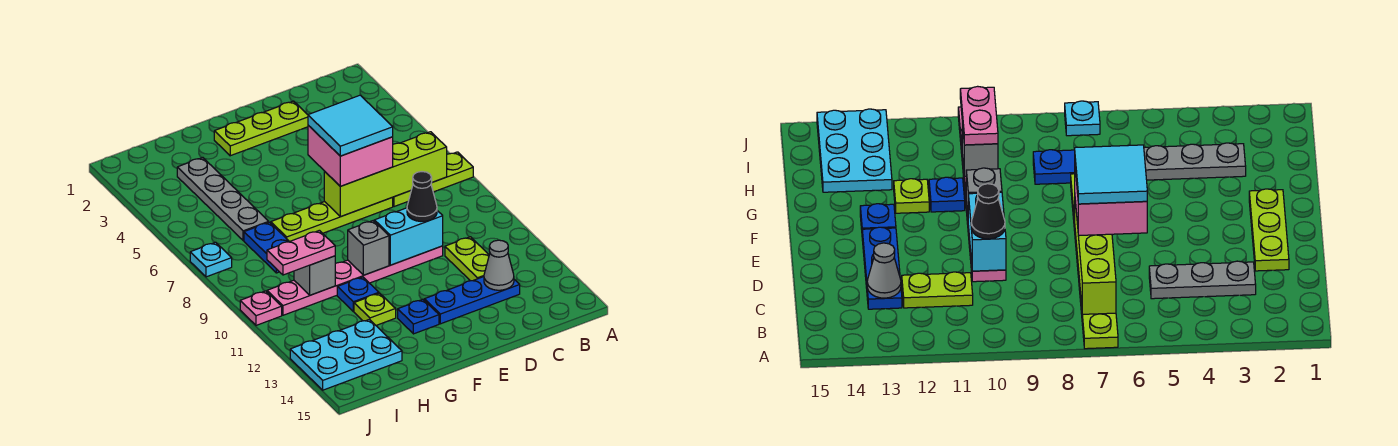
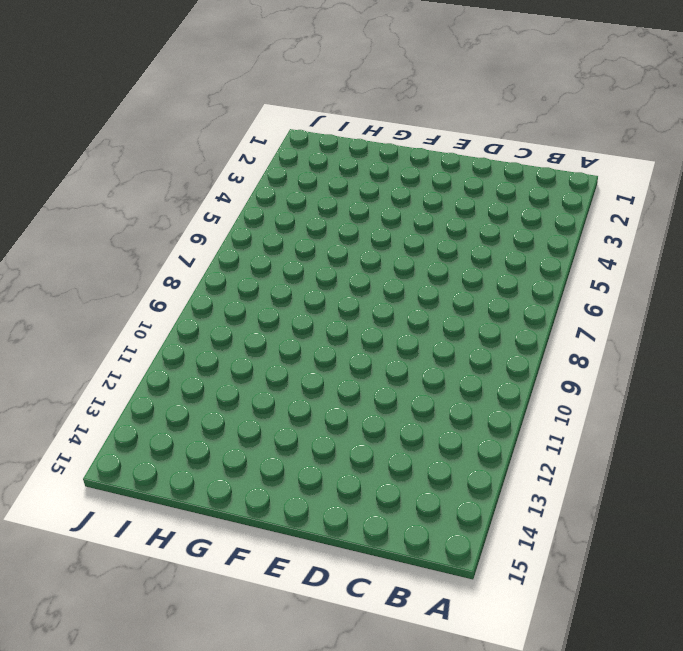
none -> lime 1x3 plate [393,152,473,207]
none -> grey 1x3 plate [1149,261,1256,299]
none -> lime 1x2 plate [445,237,489,281]

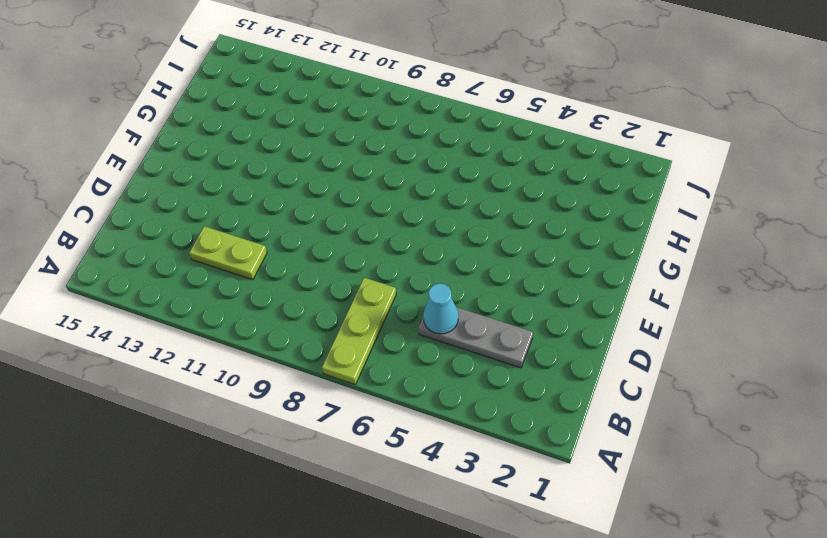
cyan 1x1 cone [423,284,458,334] -> none
none -> blue 1x3 plate [424,277,520,324]
none -> lime 1x3 plate [214,101,308,156]
none -> lime 1x4 plate [271,197,393,242]

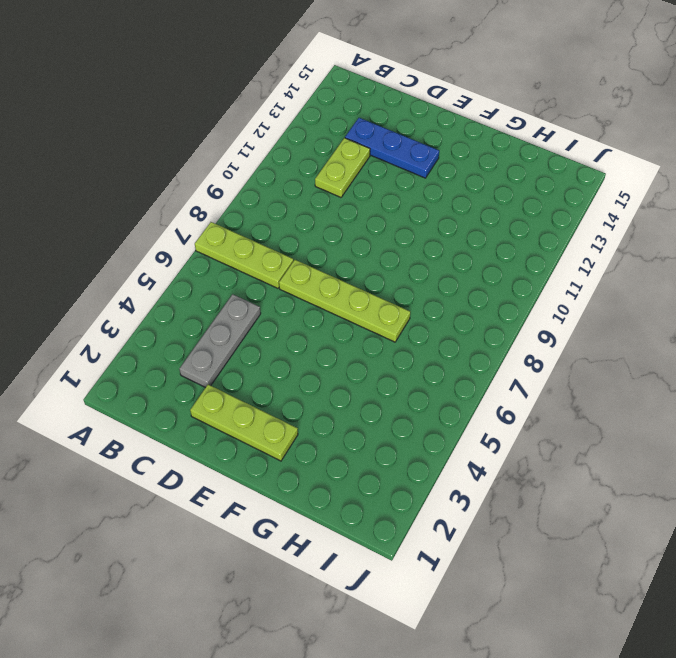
none -> pink 1x6 plate [267,246,443,315]
none -> blue 1x1 plate [398,299,439,334]
none -> blue 1x1 plate [337,277,379,311]

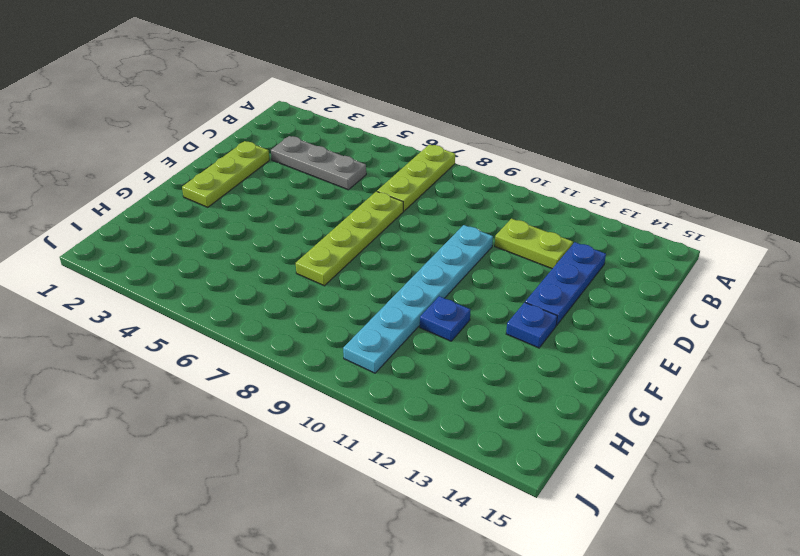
cyan 1x6 plate [343,225,493,373] -> pink 1x6 plate [267,246,443,315]
none -> lime 1x1 plate [354,293,396,325]
none -> grey 1x4 plate [177,158,269,241]
none -> blue 1x2 plate [244,222,289,273]

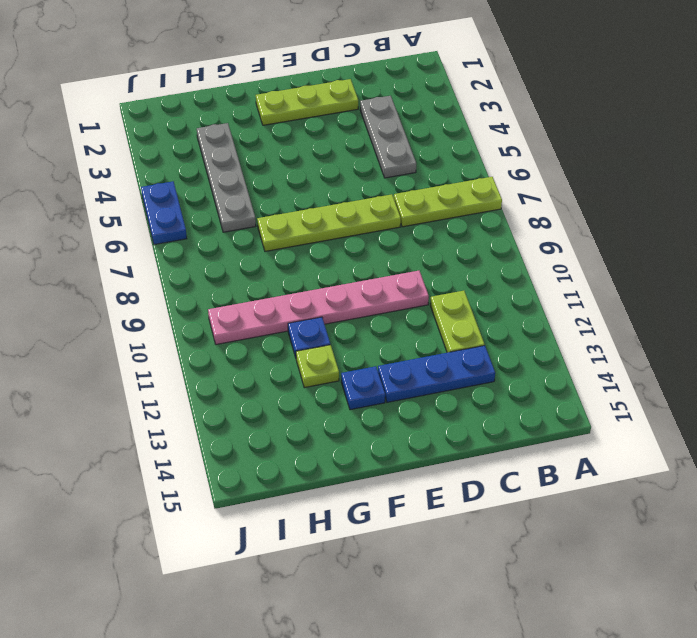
blue 1x2 plate [141,181,187,245] -> blue 1x2 plate moved to [244,222,289,273]
none -> cyan 2x3 plate [290,319,402,390]
none -> cyan 1x1 plate [190,242,232,277]
none -> pink 1x1 plate [240,291,282,325]

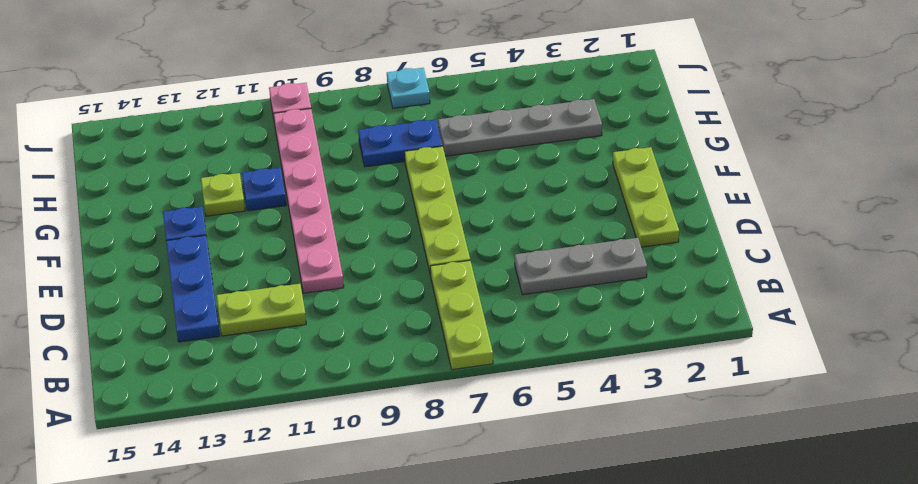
none -> cyan 2x3 plate [290,319,402,390]
none -> lime 1x4 brick [324,132,447,217]
none -> grey 1x1 cone [484,240,514,290]

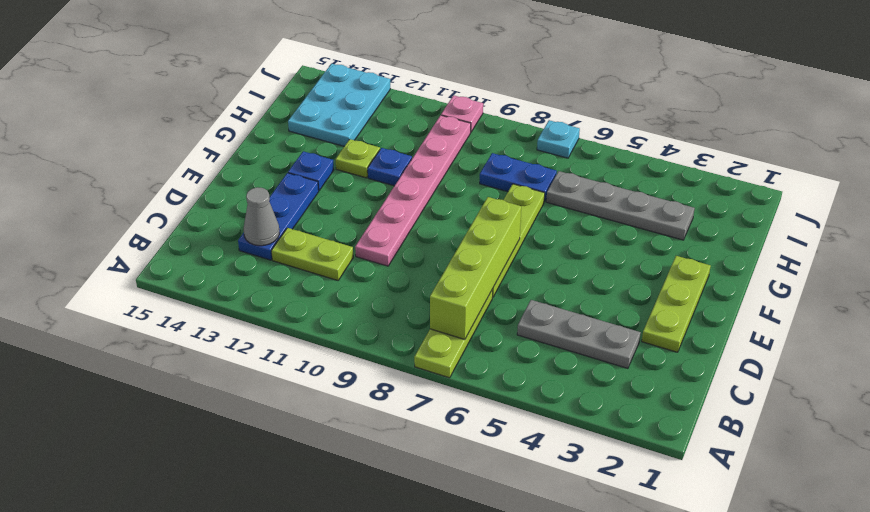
none -> cyan 1x2 brick [374,208,443,265]
none -> grey 1x1 brick [348,221,389,275]
none -> grey 1x1 brick [294,256,335,295]

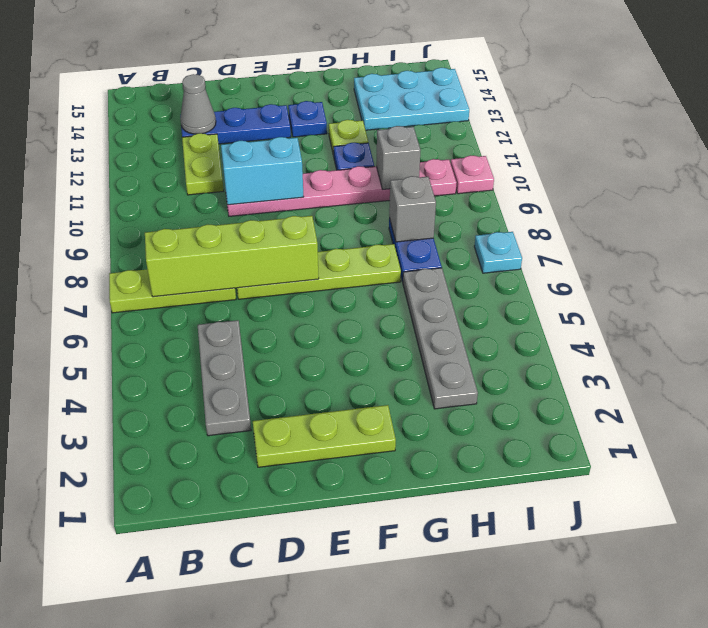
grey 1x1 brick [389,176,436,242] -> grey 1x1 brick moved to [348,221,389,275]
none -> pink 2x2 brick [308,125,393,186]
none -> black 1x1 cone [407,172,437,221]
none -> pink 1x2 plate [267,230,335,275]

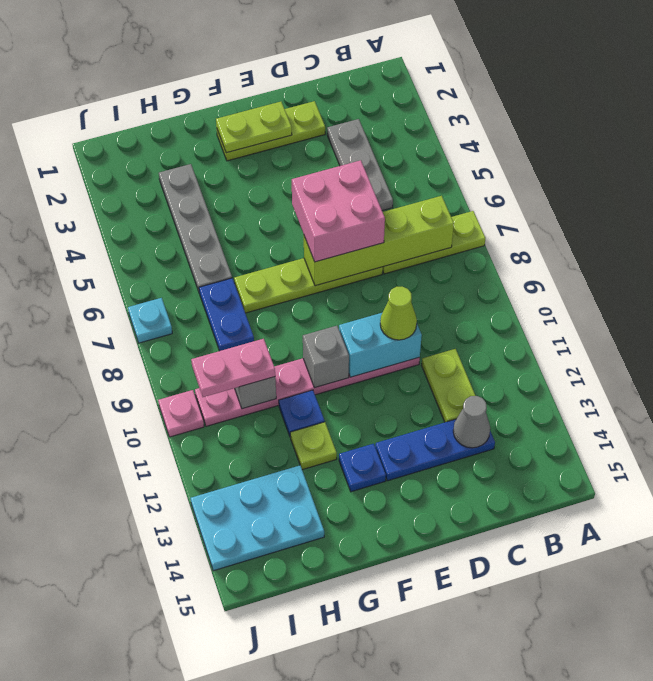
lime 1x1 cone [380,287,417,340] -> black 1x1 cone [407,172,437,221]
lime 1x2 plate [216,102,292,153] -> none
none -> cyan 2x2 tile [308,95,393,156]

